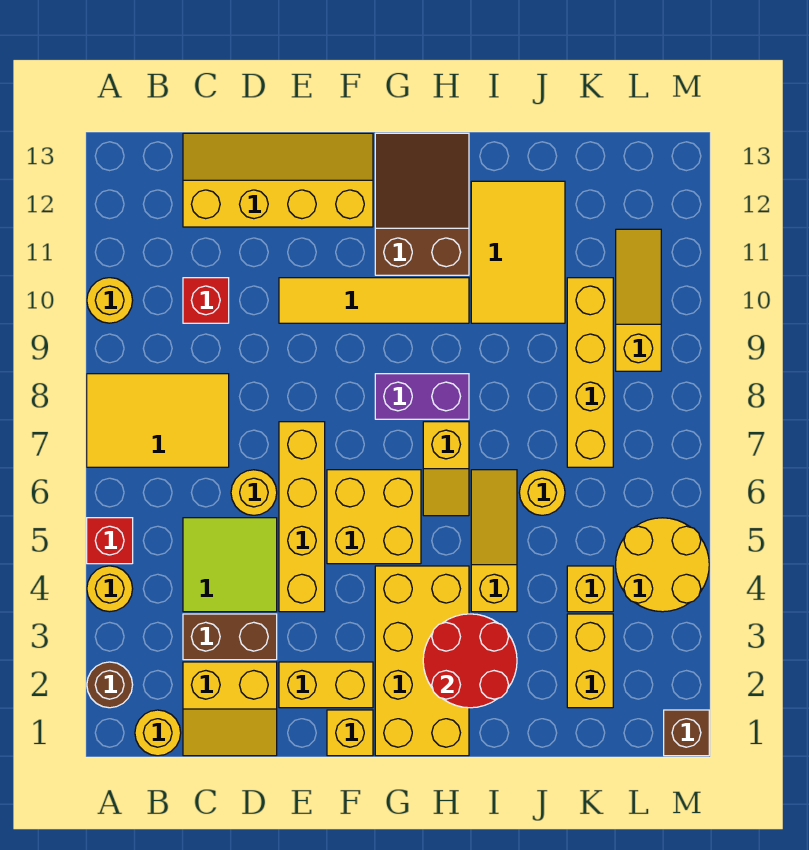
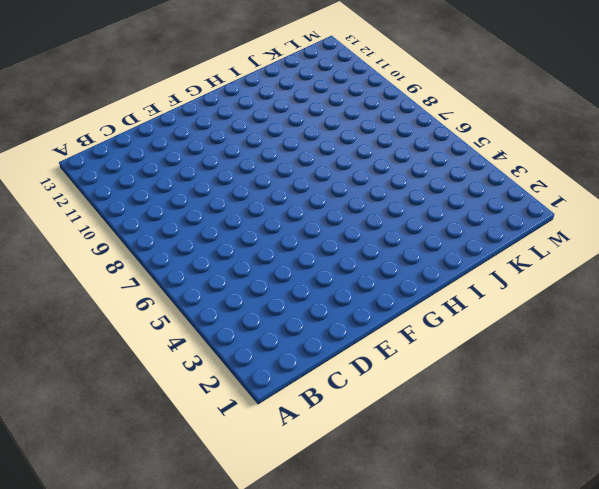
none -> brown 1x1 round brick [87,662,133,708]
none -> yellow 1x1 round brick [87,566,133,612]
none -> red 1x1 brick [87,518,133,564]
none -> yellow 2x3 tile [87,374,229,467]

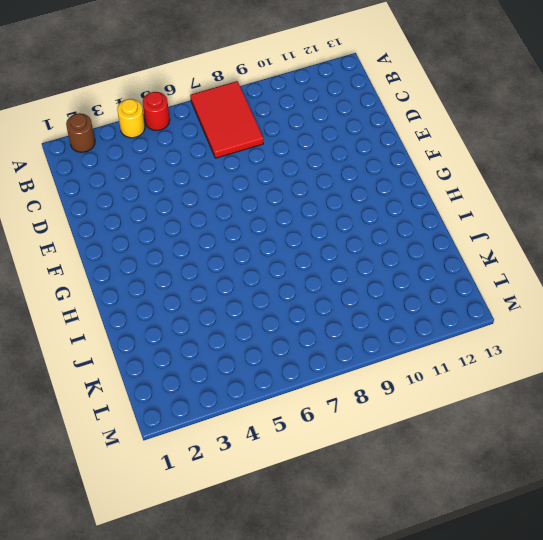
red 1x1 round brick [143,92,170,131] -> red 1x1 brick [87,518,133,564]
red 2x3 tile [190,81,263,158] -> yellow 2x3 tile [87,374,229,467]
none -> yellow 1x1 round brick [87,278,133,323]
none -> yellow 1x1 round brick [135,710,181,756]
none -> yellow 2x2 slope [183,662,277,756]
none -> brown 1x2 brick [183,614,277,660]

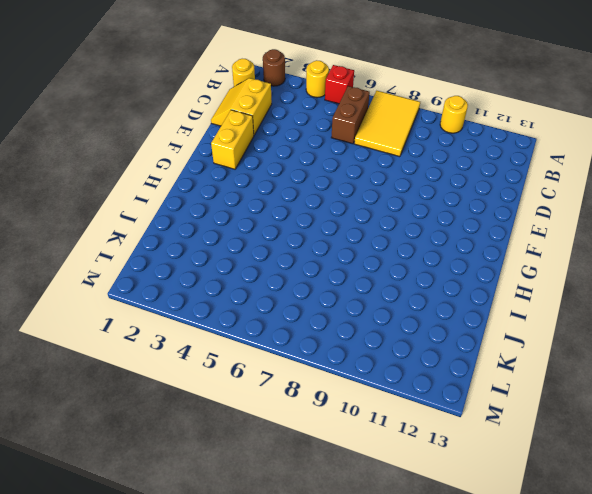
brown 1x2 brick [331,86,370,144] -> brown 1x2 brick moved to [183,614,277,660]
none -> lime 2x2 tile [183,518,277,612]
none -> red 1x1 brick [183,278,229,323]
none -> yellow 2x4 slope [183,133,373,227]
none -> yellow 1x1 round brick [231,470,277,515]

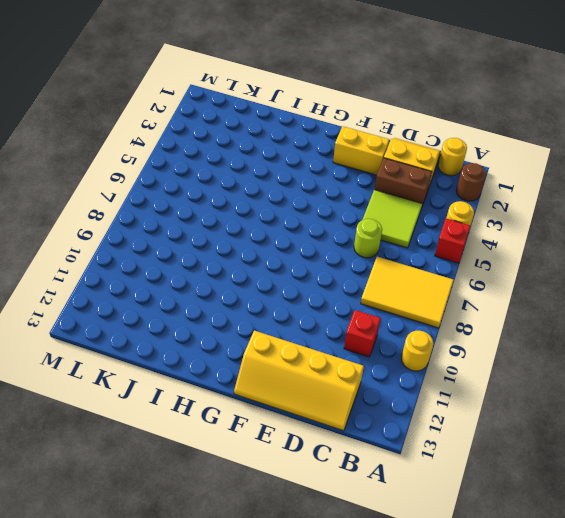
lime 1x1 round brick [354,219,382,258] -> yellow 1x1 round brick [231,470,277,515]
none -> yellow 1x4 brick [279,422,325,612]
none -> yellow 1x4 tile [279,278,469,323]
none -> yellow 1x1 brick [327,710,373,756]
none -> yellow 2x2 brick [327,470,421,564]

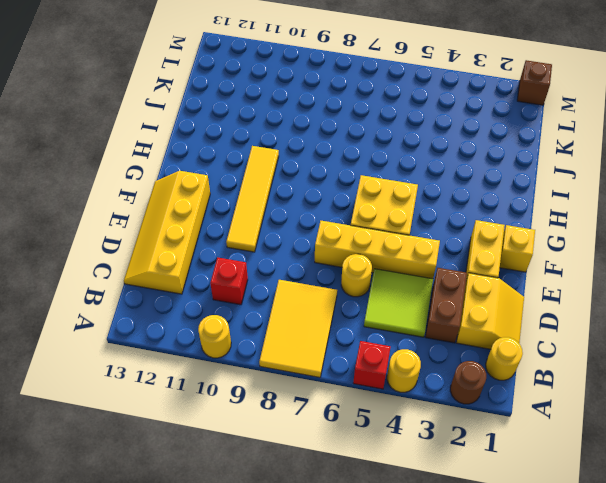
none -> yellow 2x4 brick [375,566,469,756]
none -> purple 1x2 brick [375,374,469,419]
none -> brown 2x3 slope [375,133,469,275]
none -> yellow 1x2 slope [423,422,469,516]

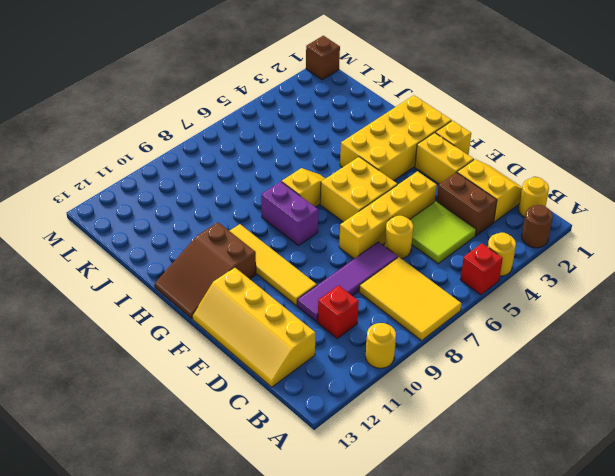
purple 1x4 tile [297,242,398,322] -> none
none -> yellow 1x3 slope [471,470,517,612]
none -> yellow 2x3 tile [471,181,565,323]
none -> yellow 1x1 round brick [519,470,565,515]
none -> yellow 1x2 brick [567,614,613,708]

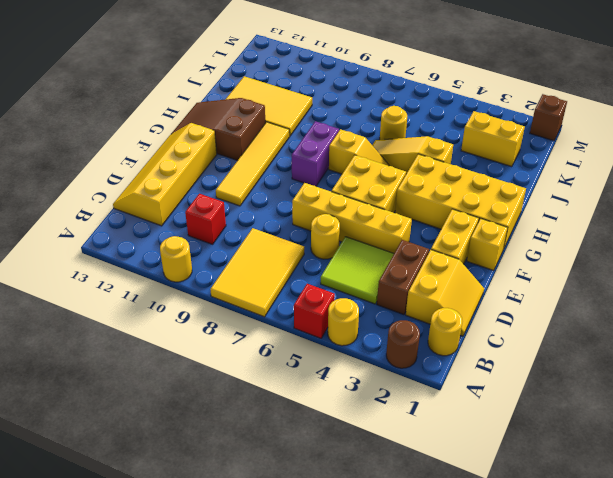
none -> yellow 1x1 brick [567,566,613,612]
none -> yellow 1x4 brick [567,278,613,467]
none -> yellow 2x2 round brick [616,518,709,612]
none -> yellow 1x3 slope [616,229,661,371]

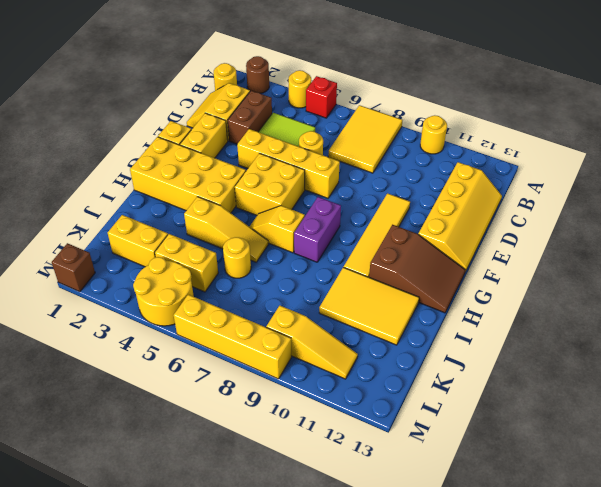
yellow 1x2 brick [155,234,218,292] -> yellow 1x1 brick [567,566,613,612]
yellow 1x4 brick [174,295,292,379] -> yellow 1x4 brick moved to [567,278,613,467]
none -> red 1x1 brick [183,278,229,323]
none -> red 2x2 round brick [423,614,517,708]

